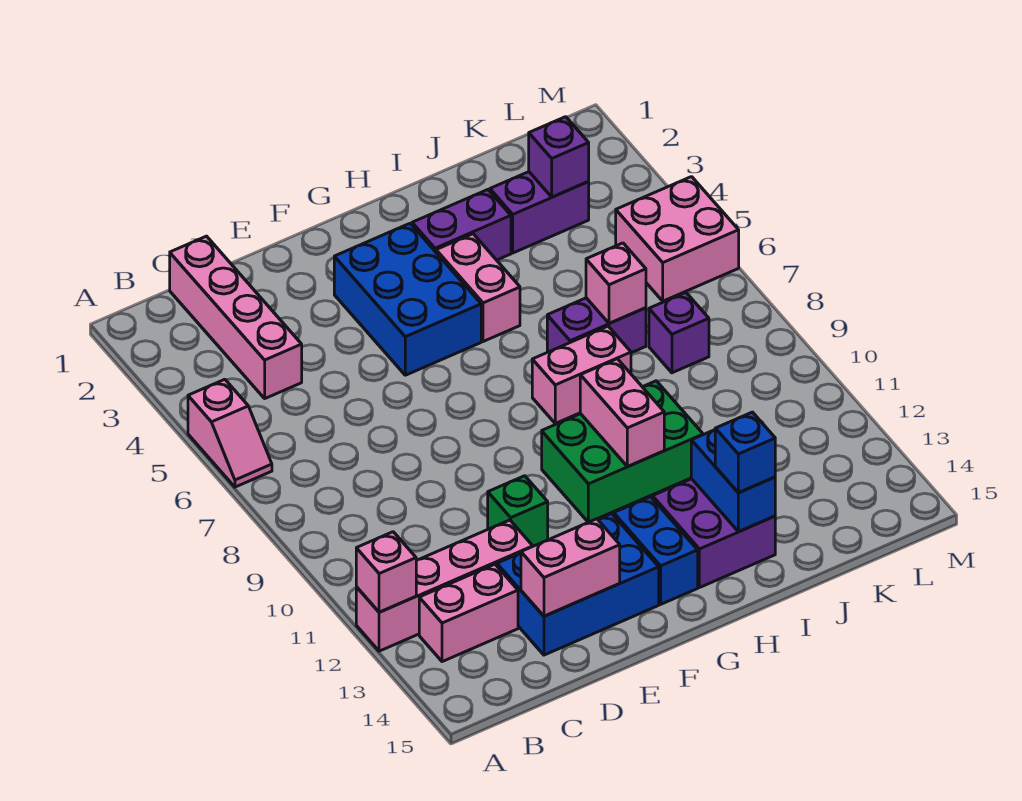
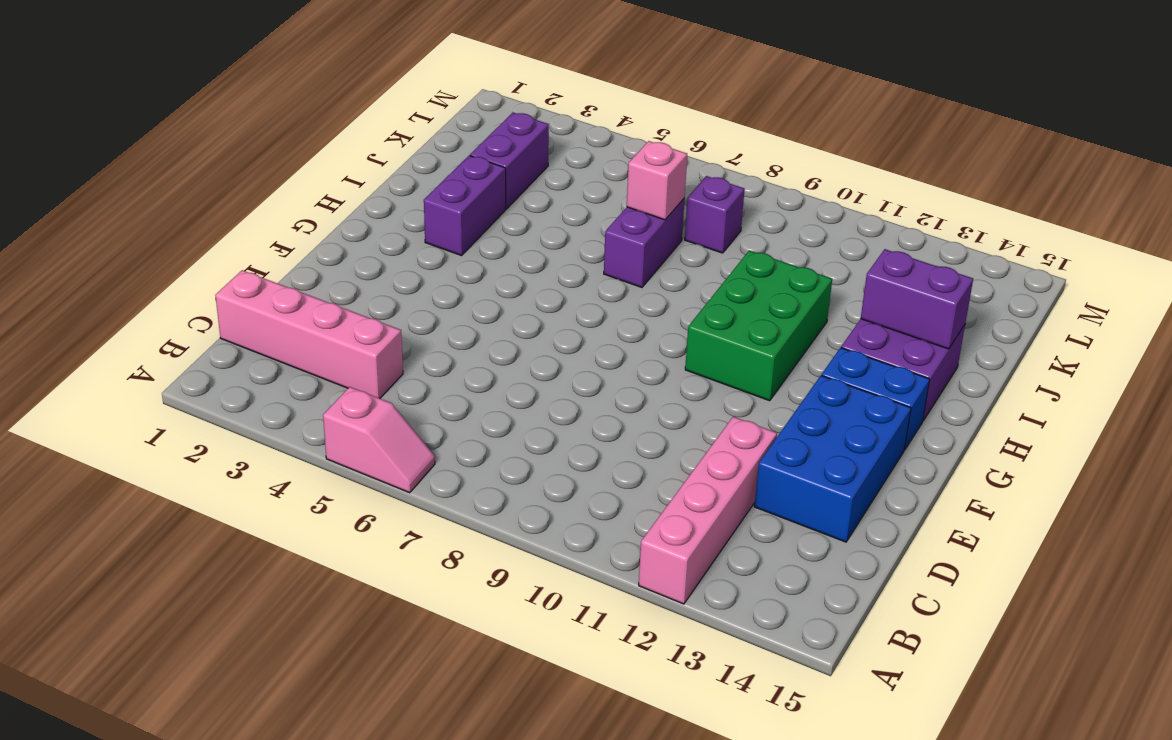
purple 1x2 brick [861,249,973,349] -> blue 1x2 brick [691,430,775,532]
none -> pink 1x2 brick [419,564,518,662]
none -> green 1x1 brick [488,476,548,546]
none -> blue 2x3 brick [334,224,481,375]

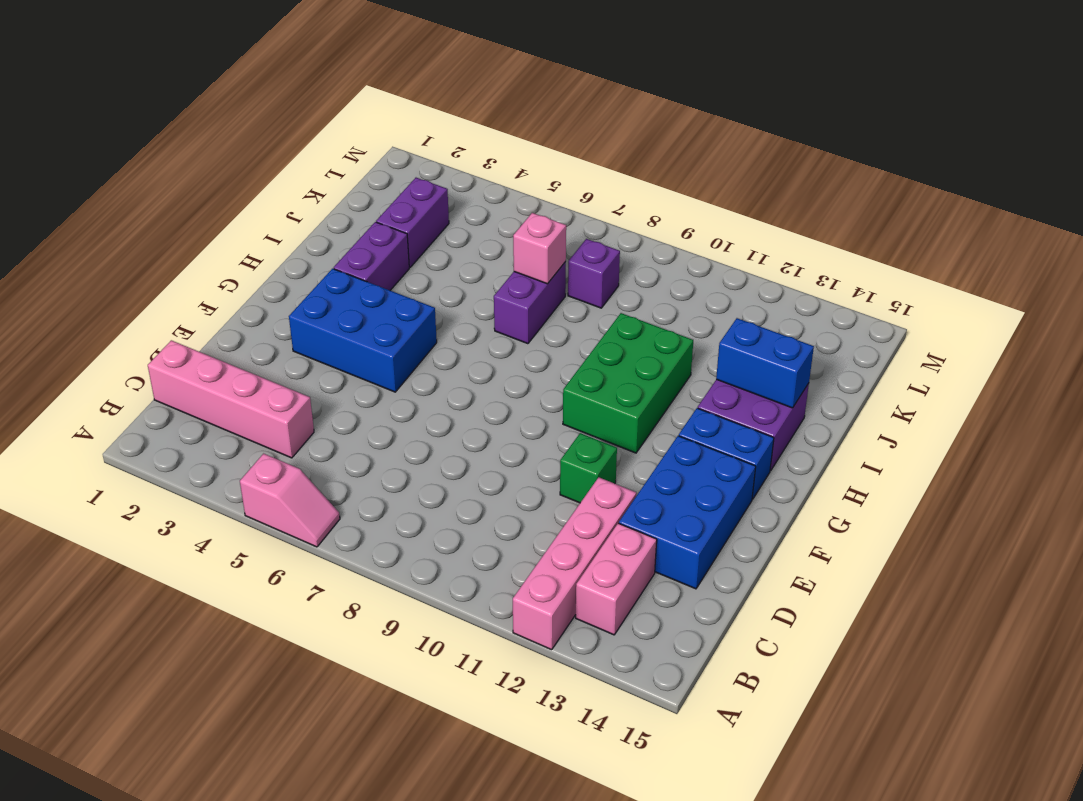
none -> pink 1x2 brick [436,234,520,342]
none -> pink 1x2 brick [532,326,631,423]
none -> pink 2x2 brick [616,177,739,301]

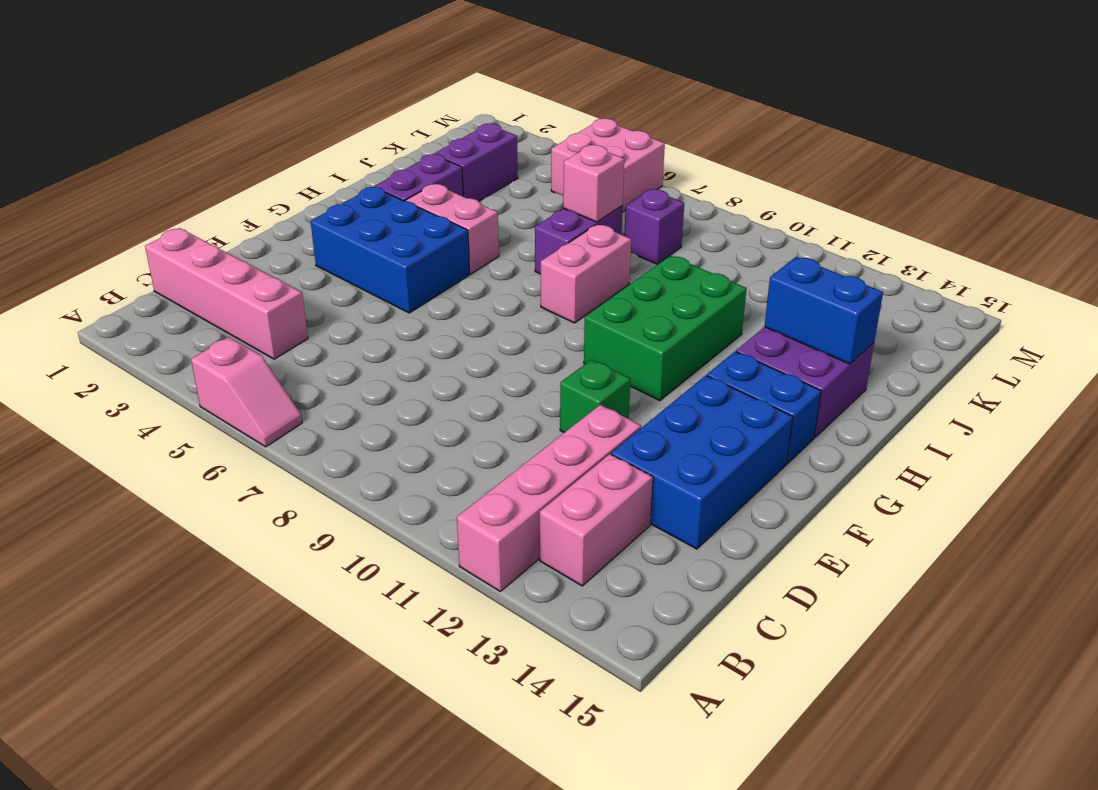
none -> pink 1x1 brick [356,532,416,612]
none -> pink 1x2 brick [521,519,620,616]
none -> pink 1x2 brick [580,359,664,466]

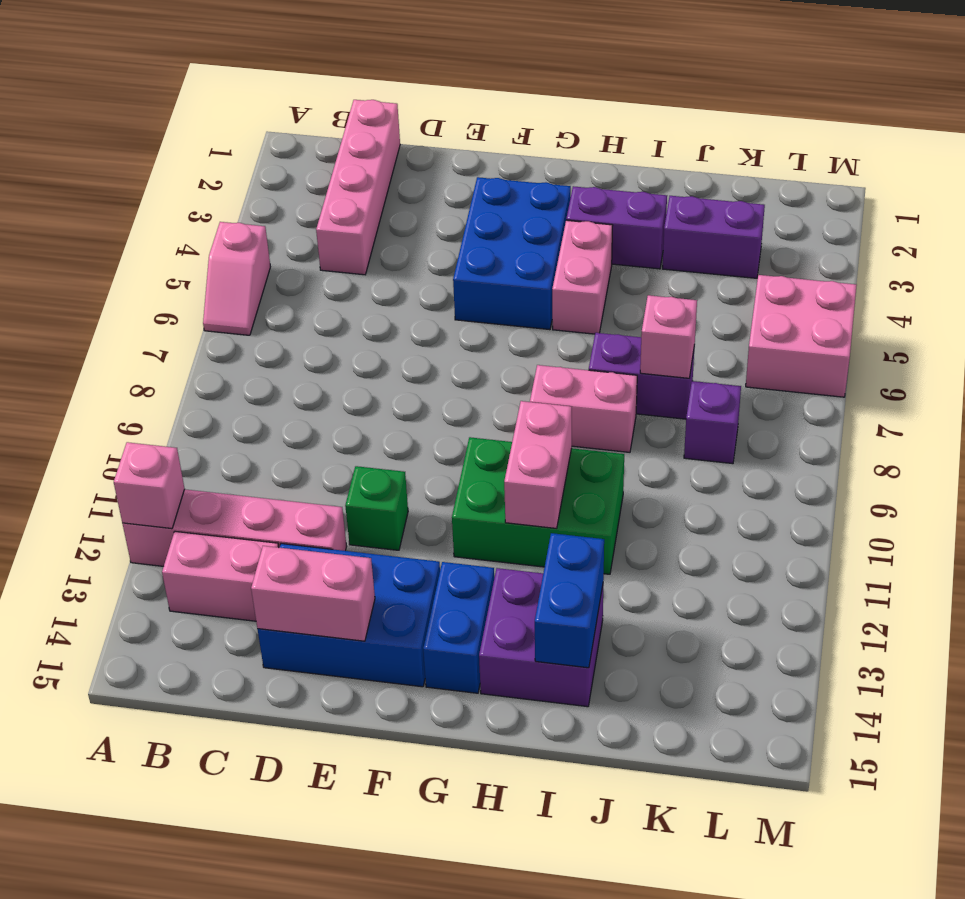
none -> purple 1x1 brick [529,117,589,197]
none -> blue 1x1 brick [715,412,775,493]

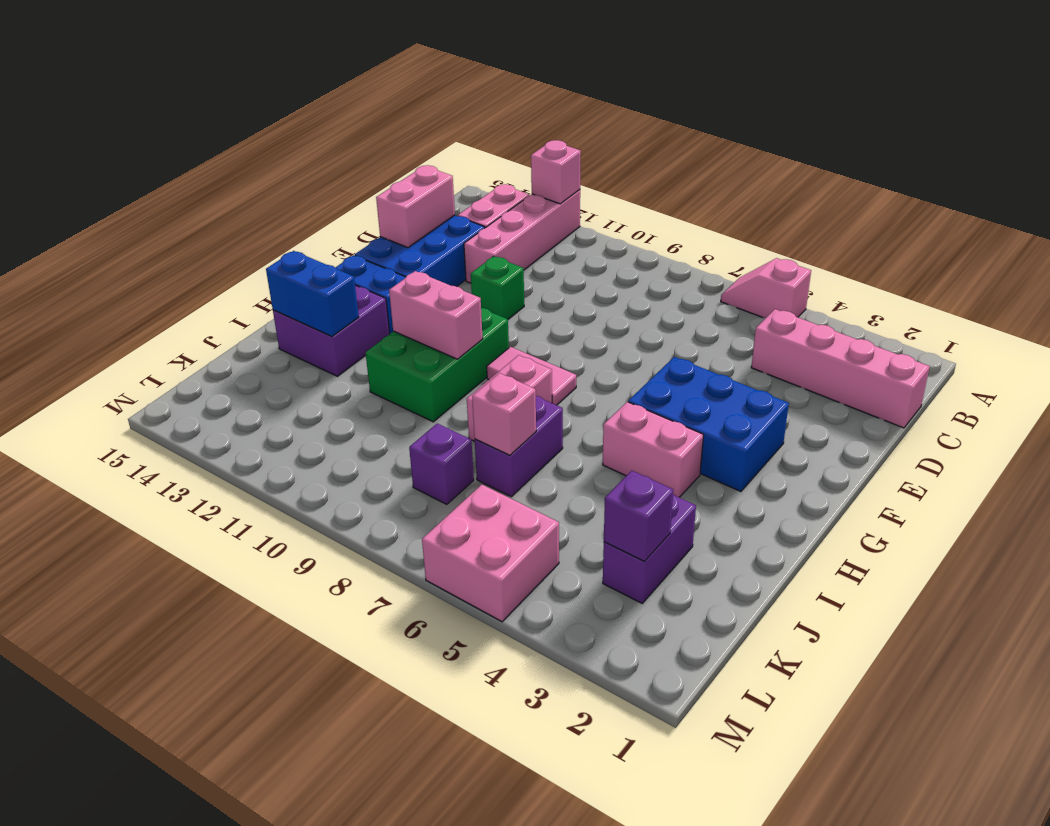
pink 1x2 tile [487,347,576,405] -> none
none -> purple 1x2 brick [412,190,511,260]
none -> blue 1x1 brick [715,412,775,493]

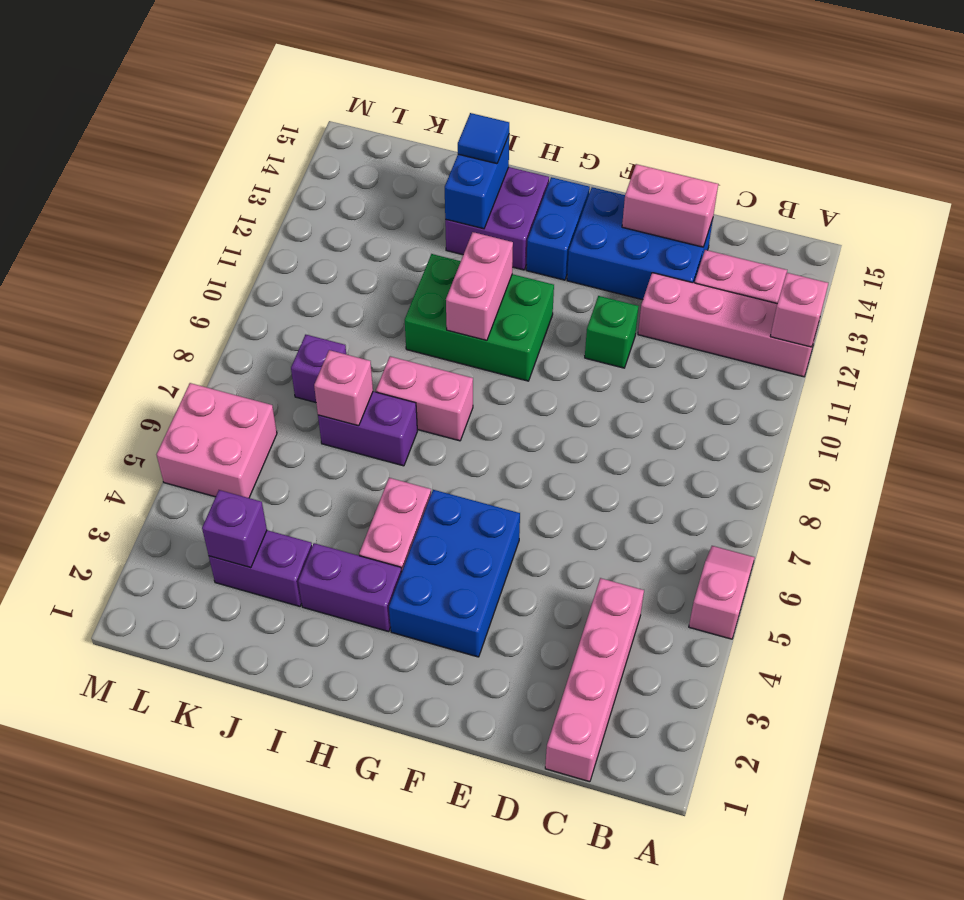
blue 1x1 tile [458,113,509,164] -> blue 1x1 brick [715,412,775,493]

